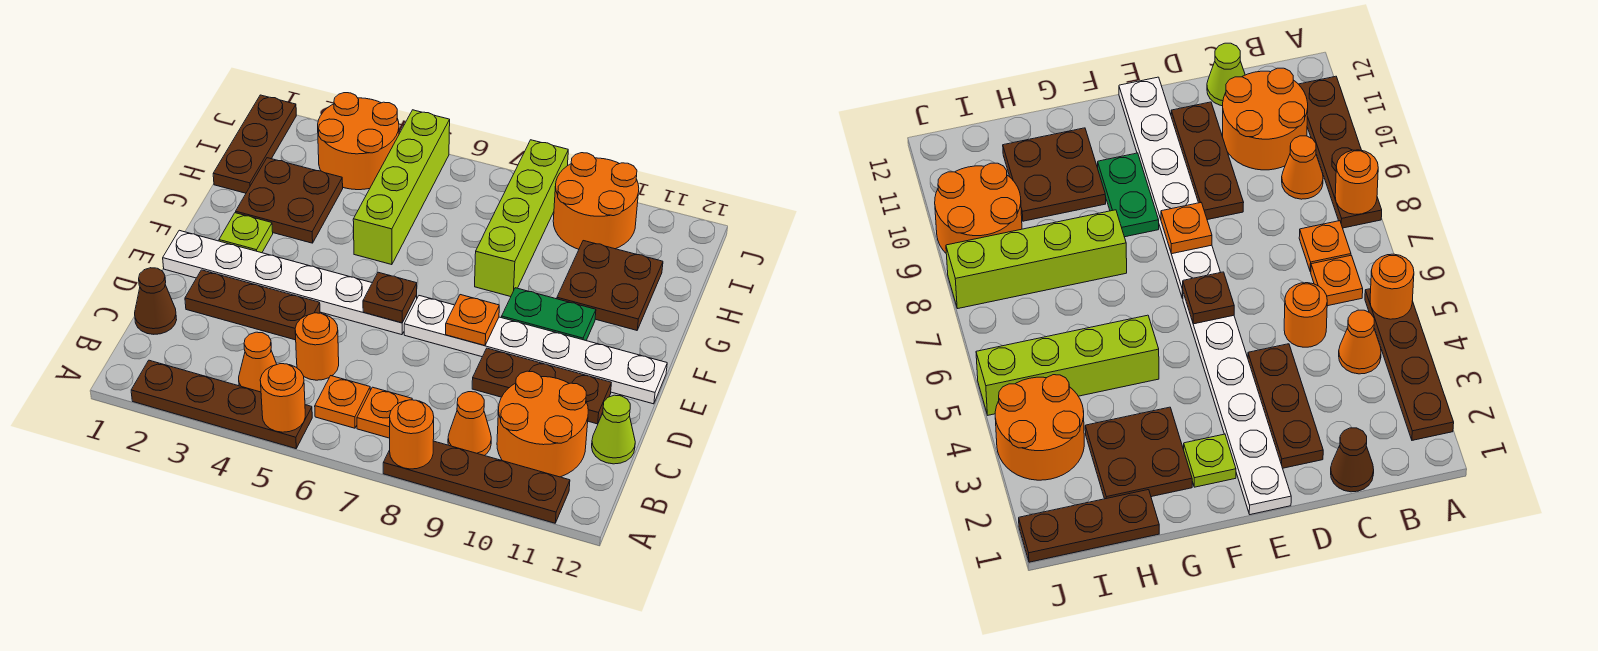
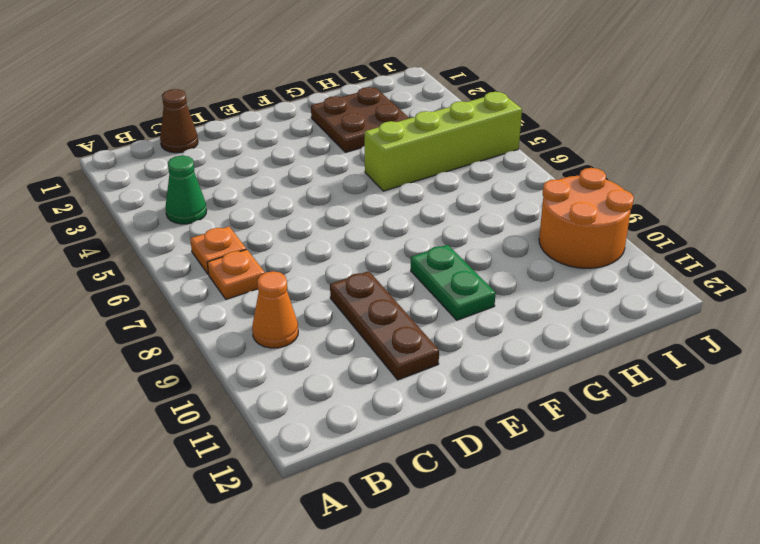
green 1x1 cone [165,156,207,224] -> orange 1x1 cone [239,332,277,392]
none -> brown 1x4 plate [131,360,312,449]
none -> brown 1x4 plate [383,441,570,523]
none -> orange 2x2 round brick [497,371,588,477]

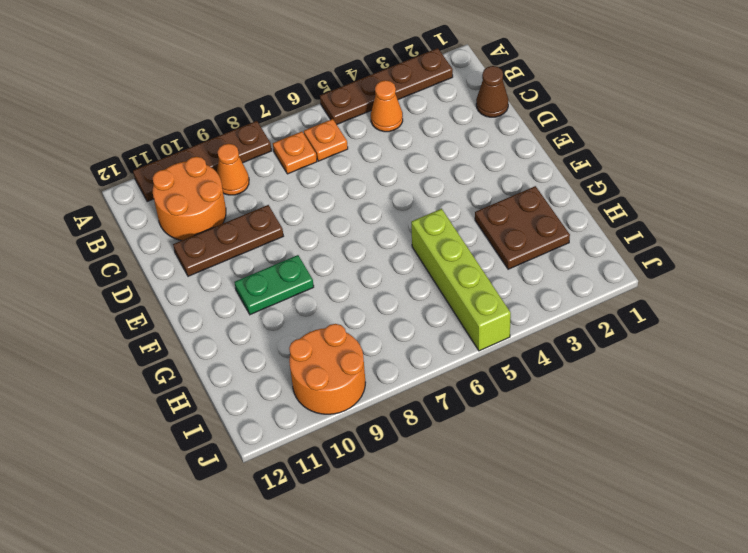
none -> orange 1x1 round brick [295,313,339,380]
none -> lime 1x1 cone [592,395,635,464]
none -> brown 1x3 plate [185,270,320,340]

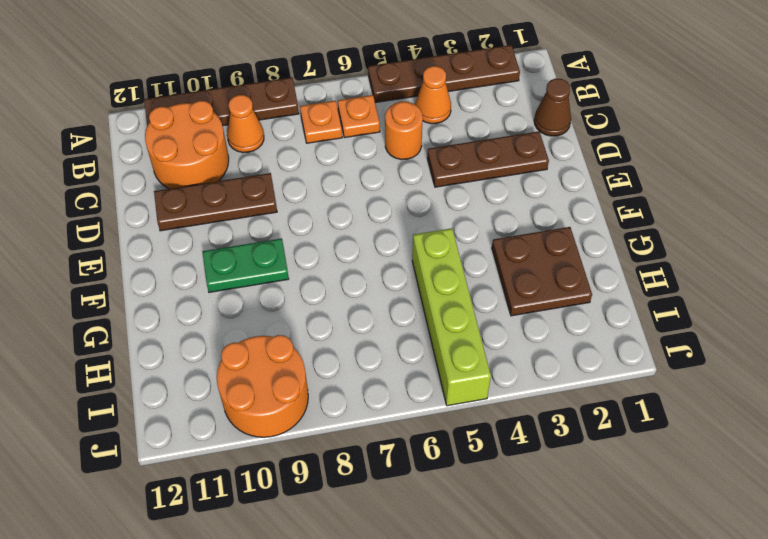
none -> lime 1x1 cone [592,395,635,464]
none -> white 1x6 plate [163,230,417,335]
none -> white 1x6 plate [404,296,667,404]

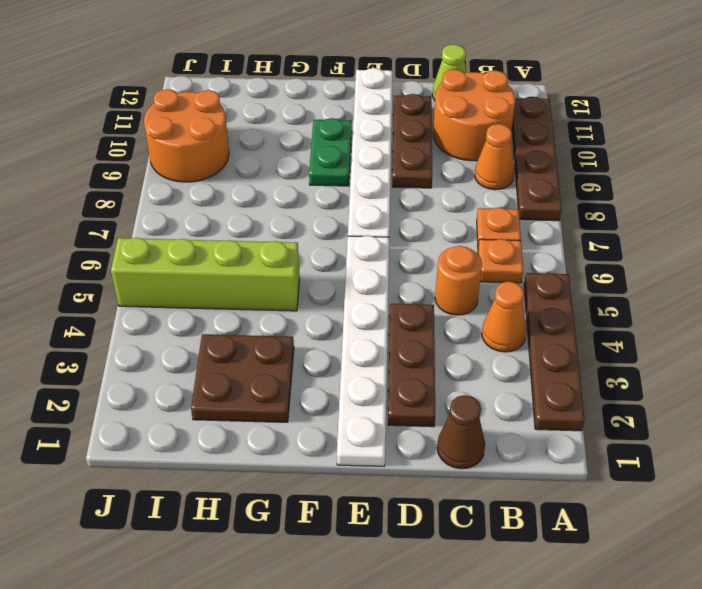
none -> lime 1x1 plate [219,213,273,253]
none -> lime 1x4 brick [475,140,568,297]
none -> brown 2x2 plate [557,241,663,330]

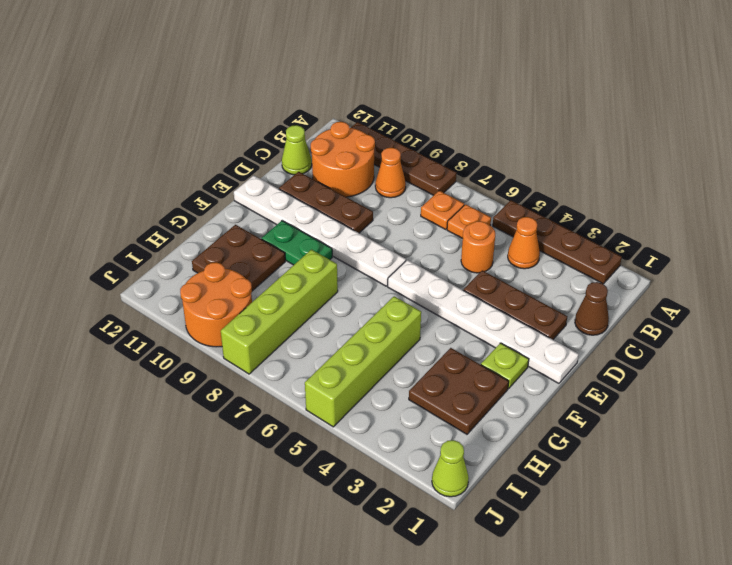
lime 1x1 cone [432,440,469,497] -> brown 1x3 plate [213,95,296,193]
none -> orange 2x2 round brick [318,93,399,190]
none -> orange 1x1 round brick [260,364,305,432]
none -> orange 1x1 round brick [390,400,434,469]

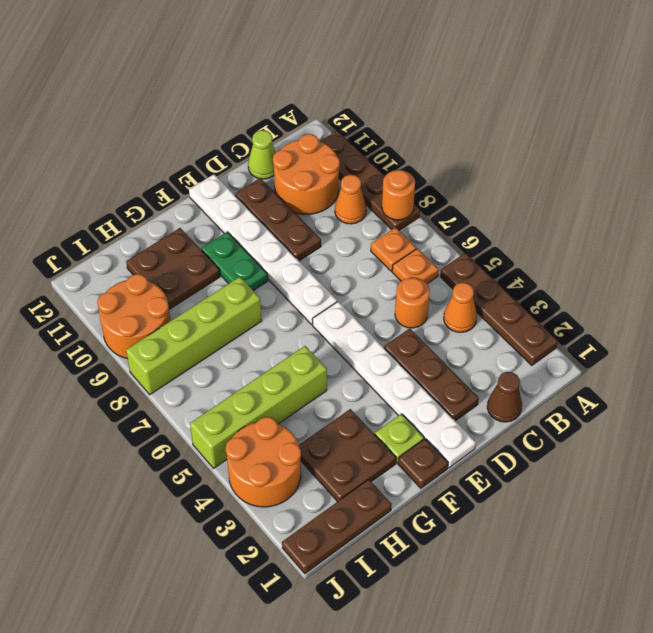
brown 1x1 plate [398,439,448,488] -> brown 1x1 plate moved to [363,272,417,323]
none -> orange 1x1 round brick [260,364,305,432]
none -> orange 1x1 plate [446,295,499,346]

